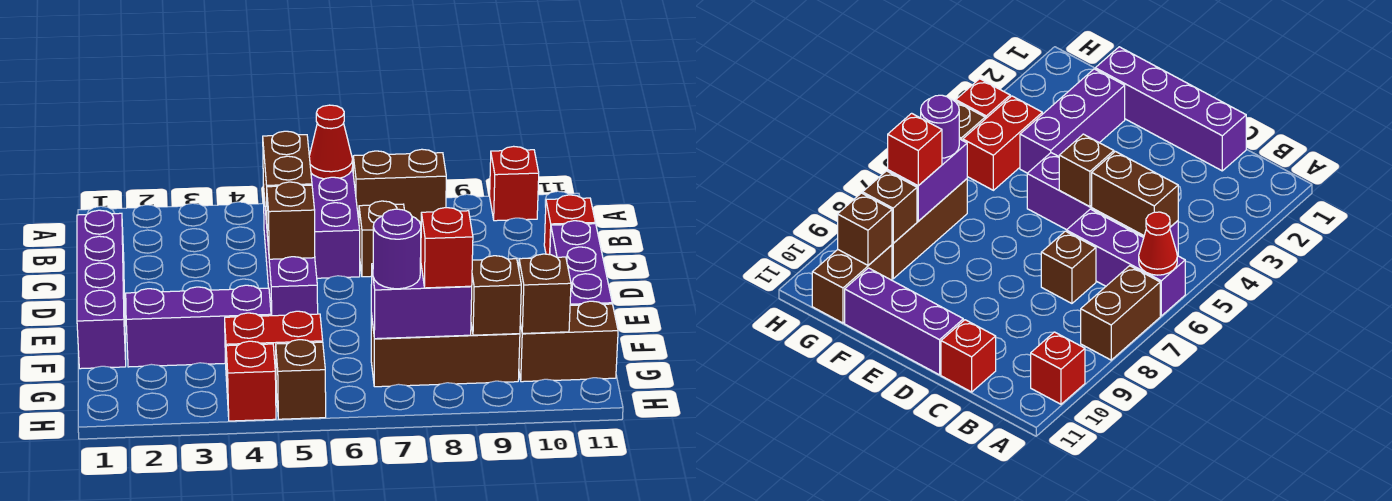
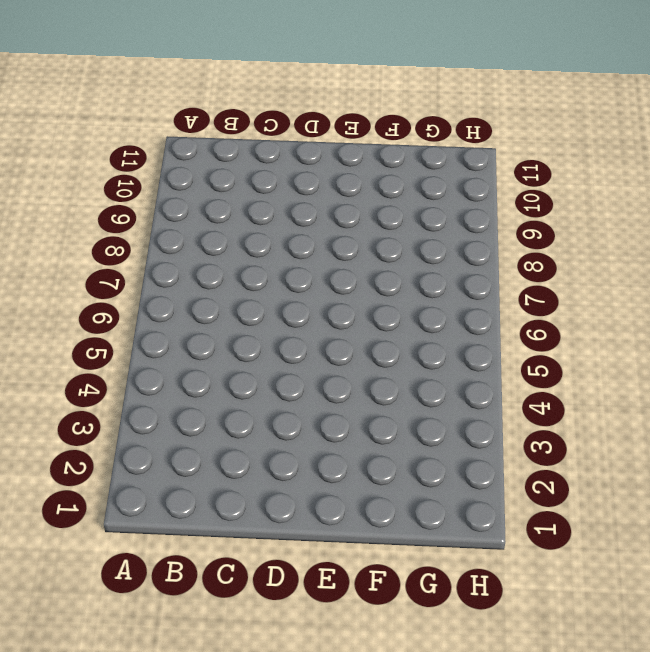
none -> purple 1x3 brick [311,168,360,278]
none -> brown 1x2 brick [353,149,446,222]
none -> red 1x1 brick [490,146,539,221]

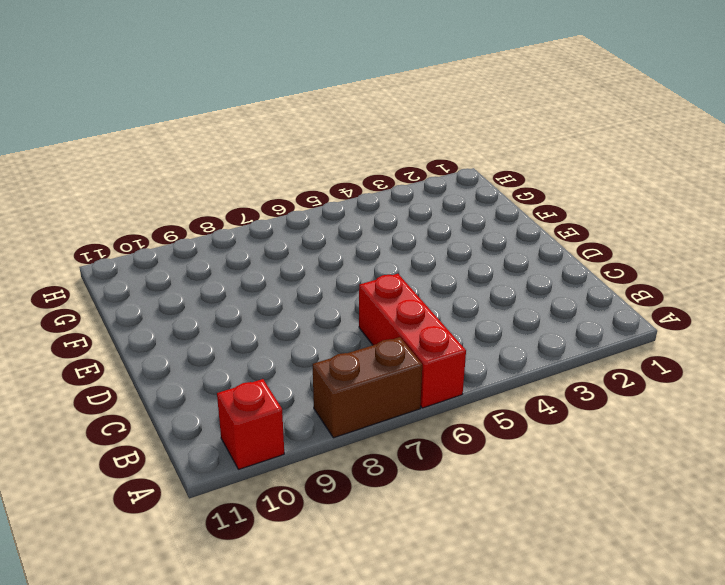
red 1x3 brick [359,274,466,408] -> purple 1x3 brick [311,168,360,278]
none -> purple 1x4 brick [263,185,318,316]
none -> purple 1x4 brick [77,210,126,369]
none -> brown 1x1 brick [359,201,404,277]

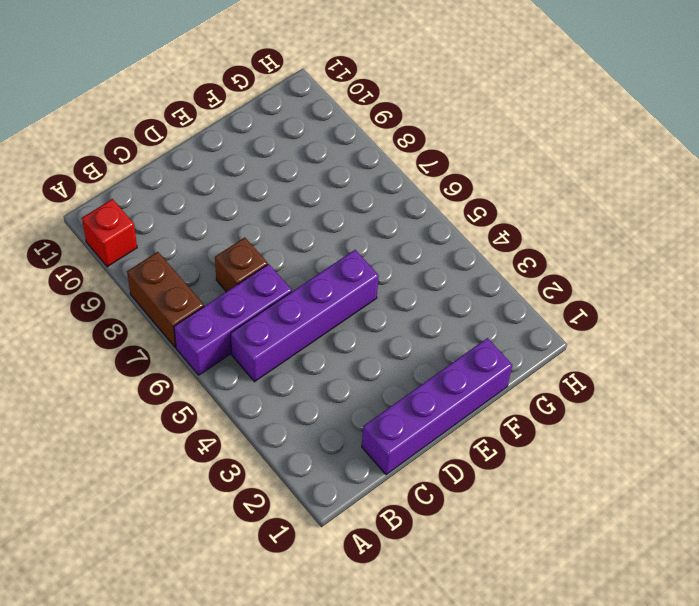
none -> red 1x1 brick [544,195,595,255]
none -> purple 1x3 brick [550,221,612,305]
none -> purple 1x3 brick [126,285,271,367]

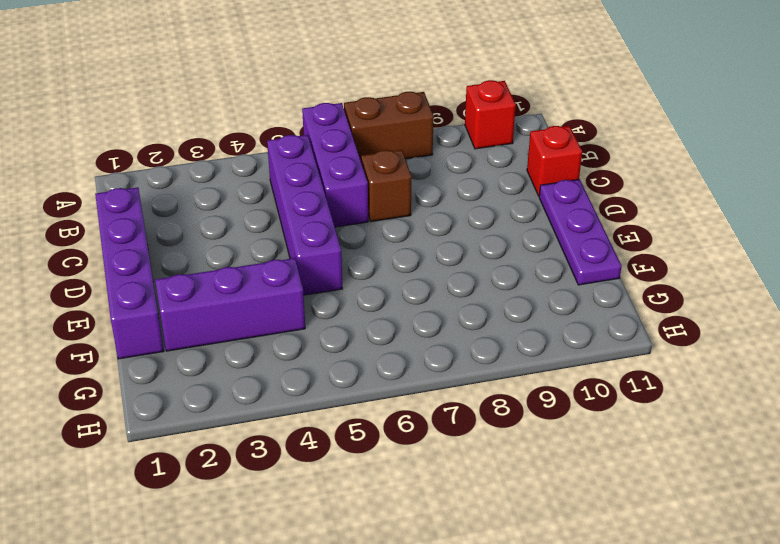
purple 1x3 plate [539,179,622,285] -> purple 1x3 brick [550,221,612,305]
none -> red 1x2 brick [225,311,323,381]
none -> brown 1x3 brick [371,314,520,387]
none -> brown 1x2 brick [519,301,618,382]

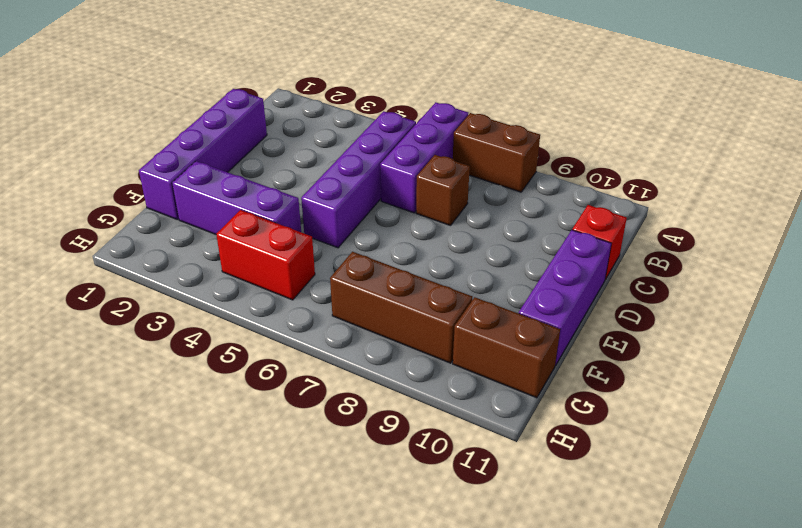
none -> red 1x1 brick [490,146,539,221]
none -> red 1x1 brick [226,341,276,421]
none -> brown 1x1 brick [276,340,326,419]

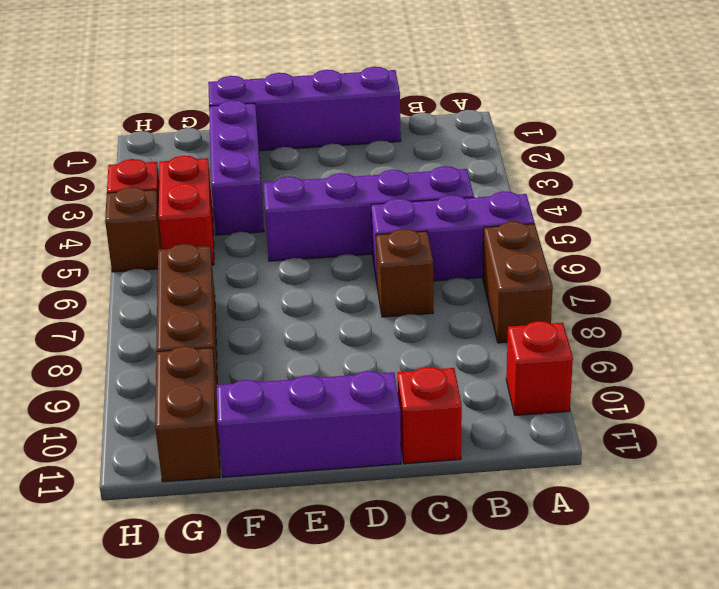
none -> red 1x1 cone [309,105,353,179]
none -> brown 1x2 brick [263,131,312,224]
none -> brown 1x1 brick [267,182,315,259]

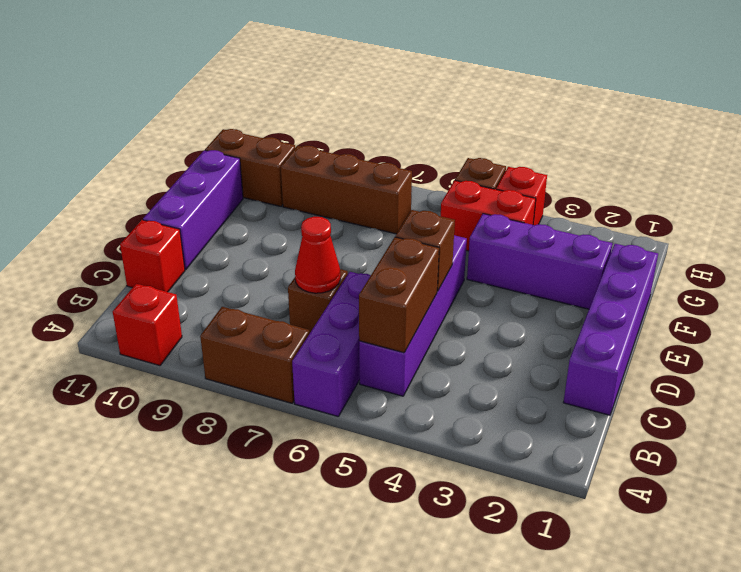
red 1x1 cone [295,217,341,293] -> red 1x1 cone moved to [309,105,353,179]
none -> purple 1x2 brick [371,262,472,339]
none -> brown 1x1 brick [471,256,521,335]
none -> brown 1x1 brick [519,254,571,333]

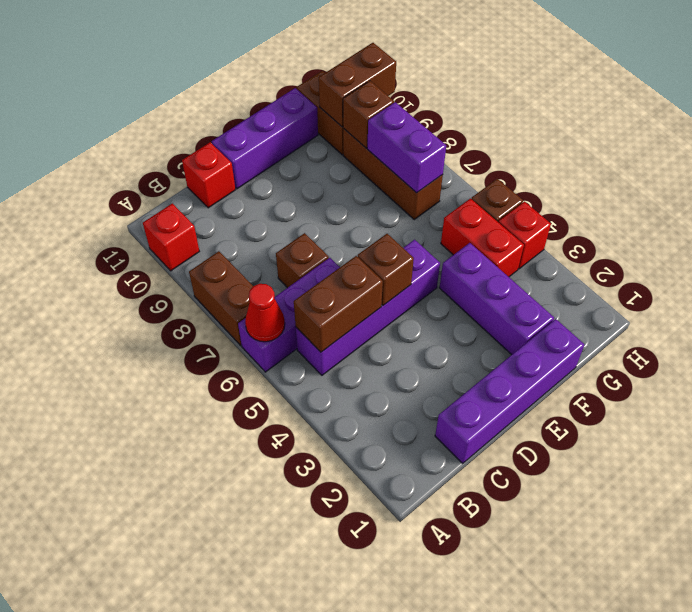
brown 1x2 brick [319,43,396,127] -> brown 1x1 brick [519,254,571,333]
none -> purple 1x1 round brick [373,209,421,289]
none -> red 1x1 brick [421,208,473,288]

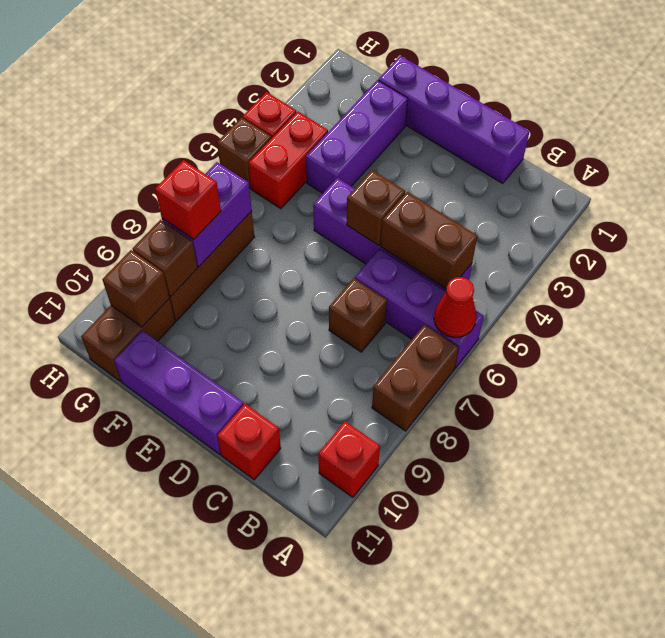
none -> purple 1x1 round brick [373,209,421,289]

